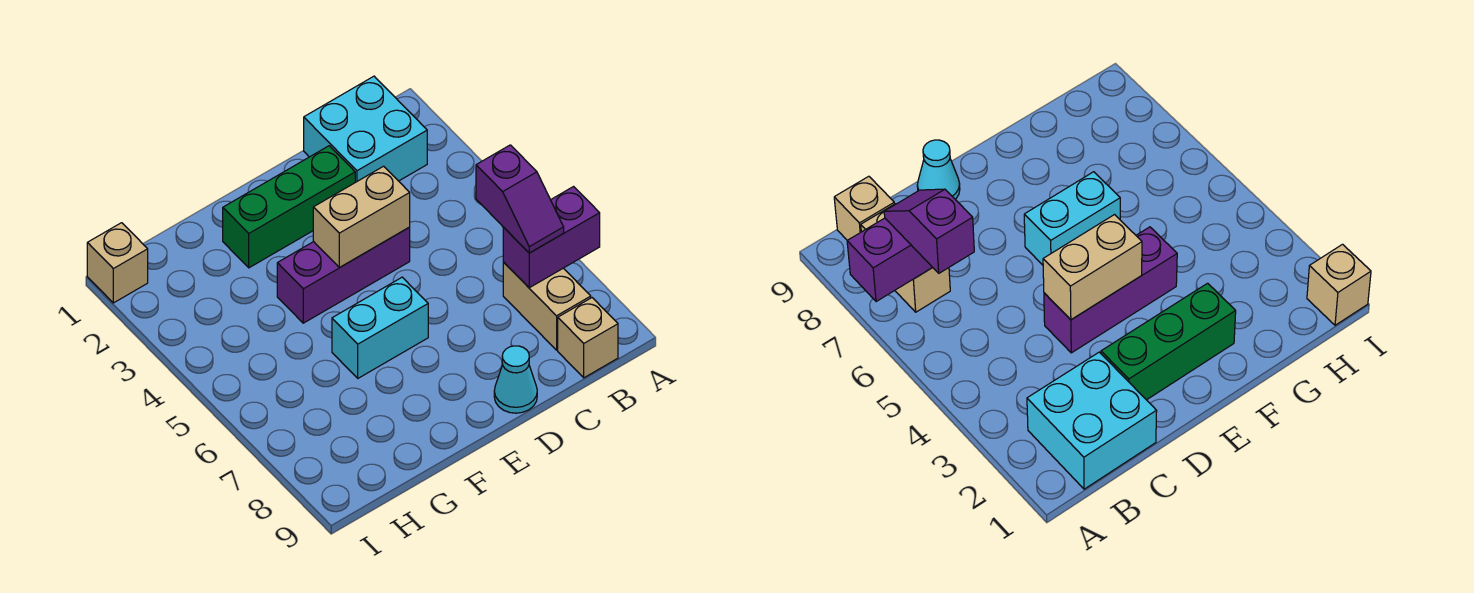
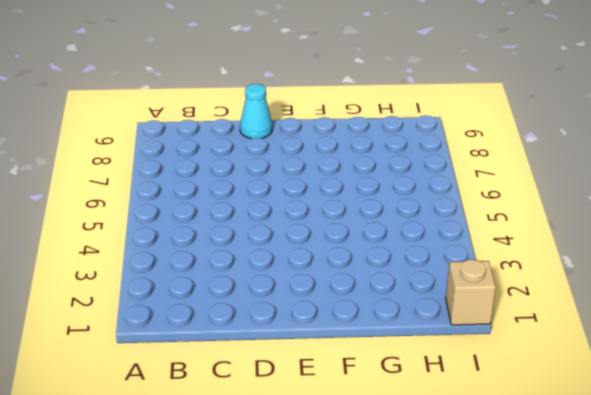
none -> cyan 2x2 brick [304,76,427,182]
none -> tan 1x2 brick [503,262,591,350]

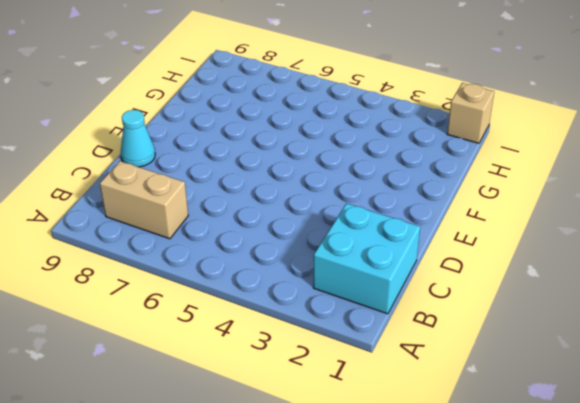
none -> tan 1x1 brick [558,298,618,378]
none -> green 1x3 brick [223,146,355,268]

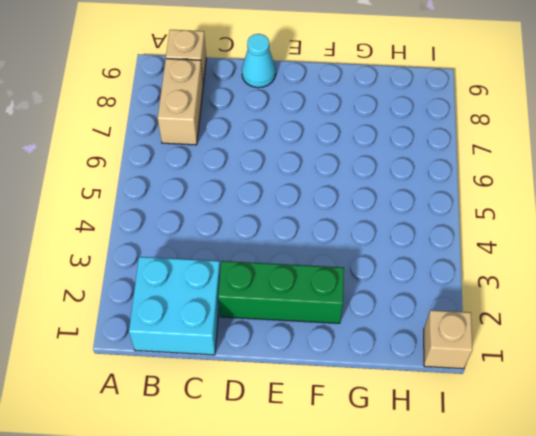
none -> purple 1x3 brick [277,227,410,323]
none -> cyan 1x2 brick [332,277,428,378]

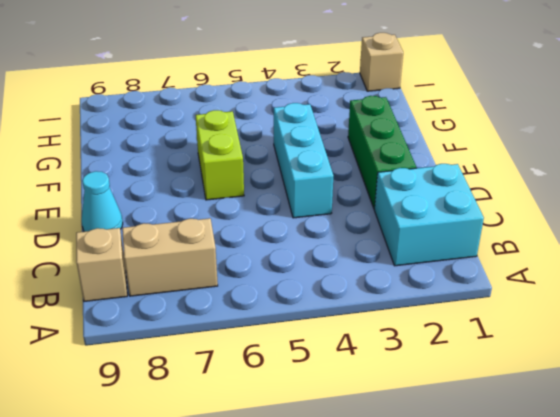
cyan 1x3 brick [274,103,333,218] -> purple 1x3 brick [277,227,410,323]
lime 1x2 brick [195,110,244,200] -> cyan 1x2 brick [332,277,428,378]
none -> purple 1x2 brick [503,187,600,288]
none -> tan 1x2 brick [313,166,410,268]

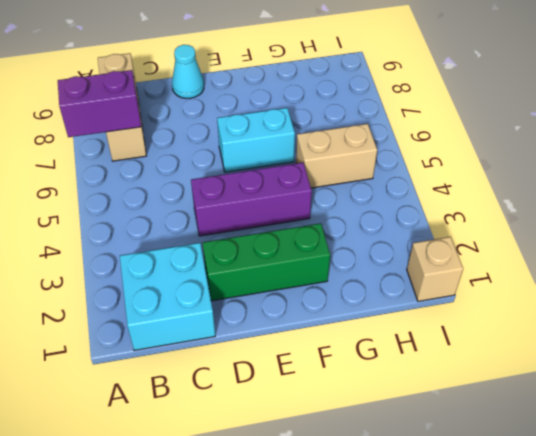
tan 1x2 brick [296,124,377,188] -> tan 1x2 brick moved to [313,166,410,268]
none -> purple 1x2 slope [476,145,564,253]

